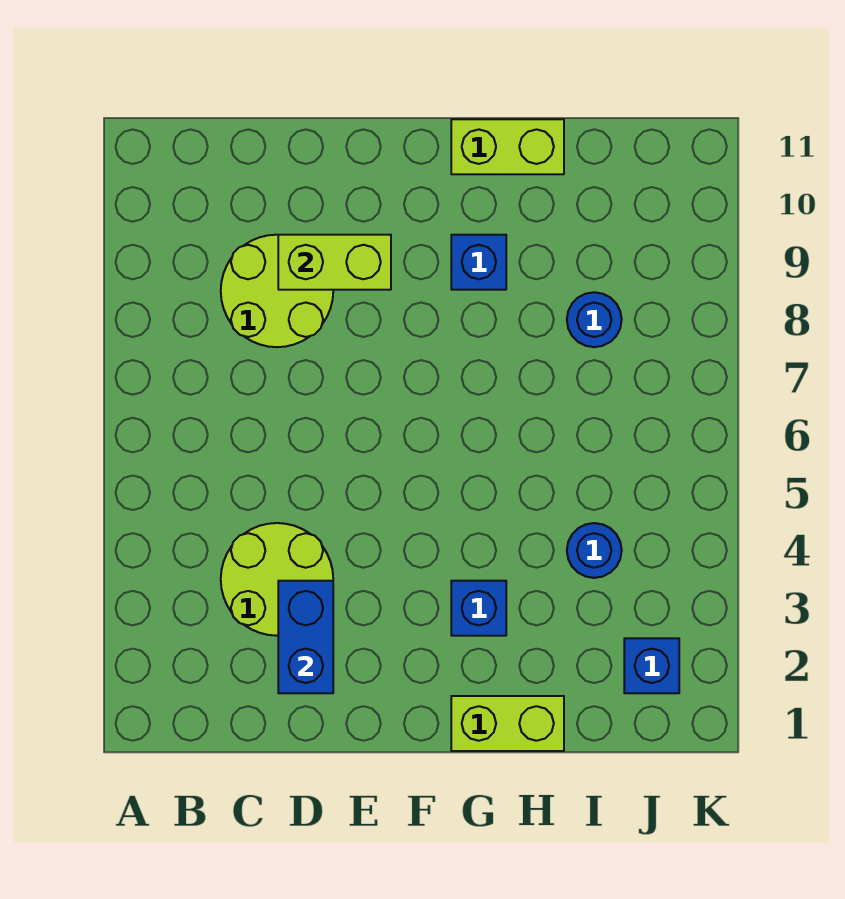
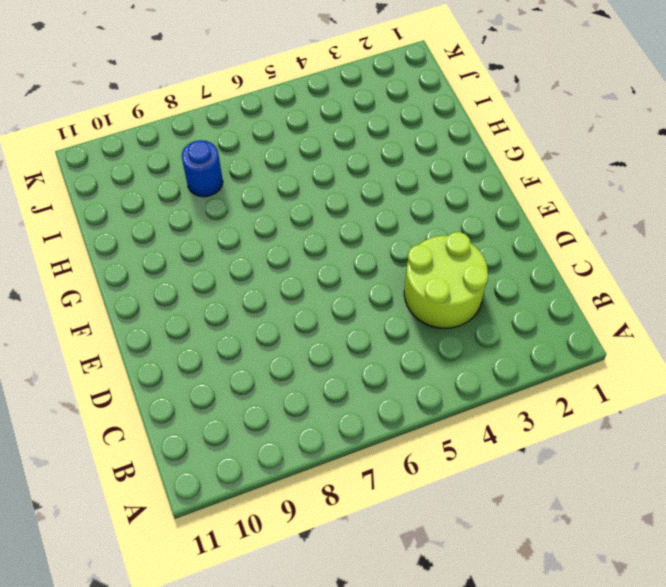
none -> lime 2x2 round brick [221,235,333,347]
none -> lime 1x2 brick [451,696,564,751]

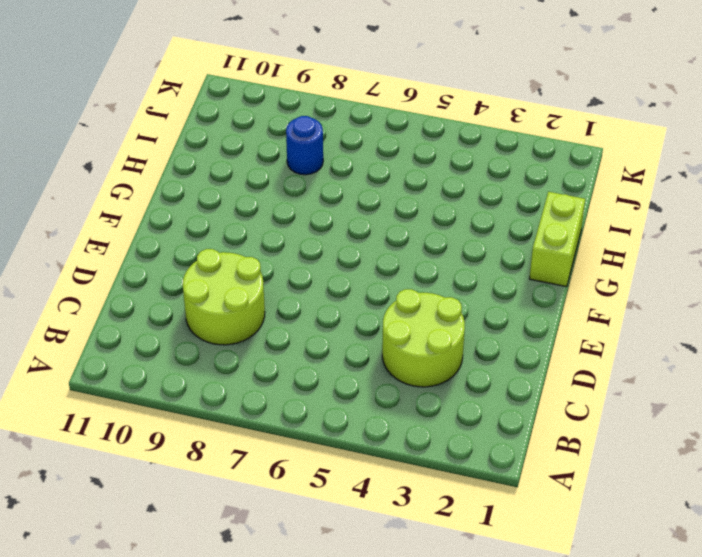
none -> blue 1x1 brick [451,581,506,636]
none -> blue 1x1 brick [451,235,506,290]

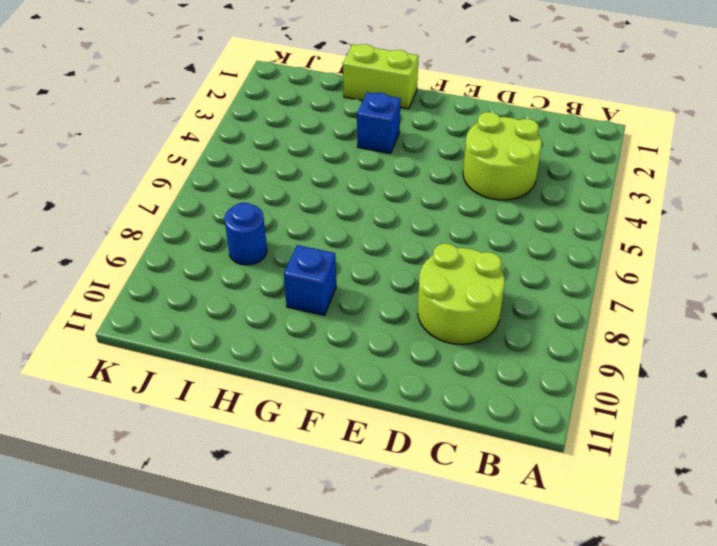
none -> lime 1x2 brick [451,119,564,174]
none -> blue 1x1 round brick [567,523,622,578]

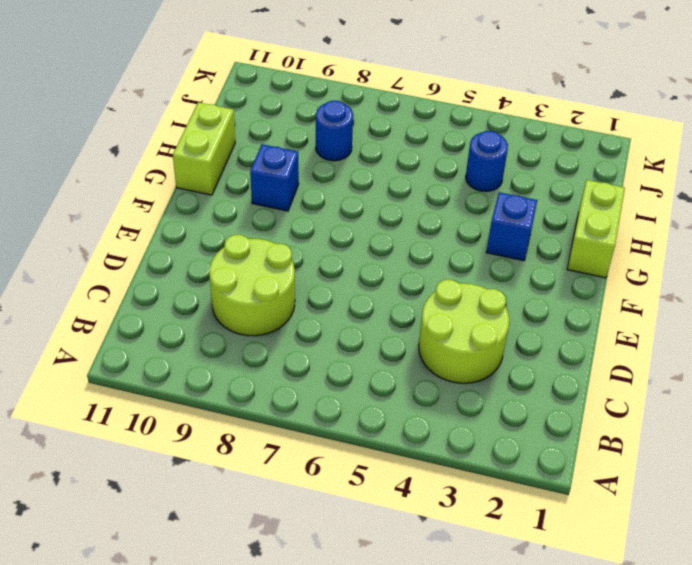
none -> blue 1x1 brick [624,638,679,693]
none -> blue 1x2 brick [278,581,333,693]

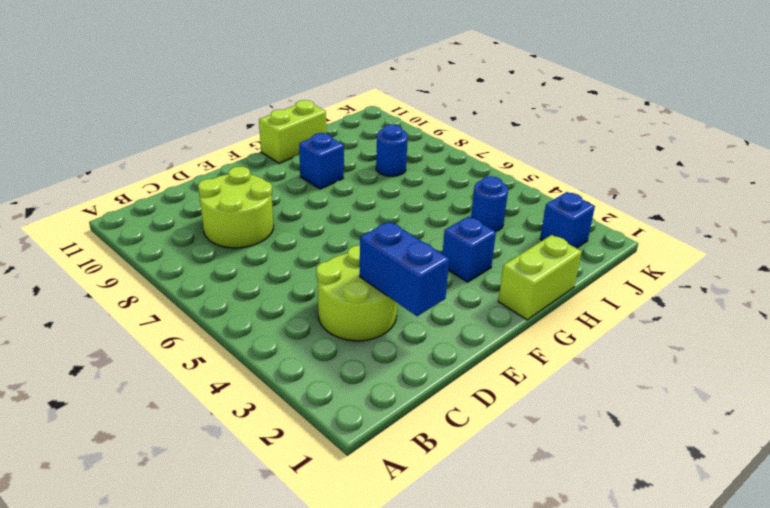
none -> lime 1x2 brick [278,235,391,290]

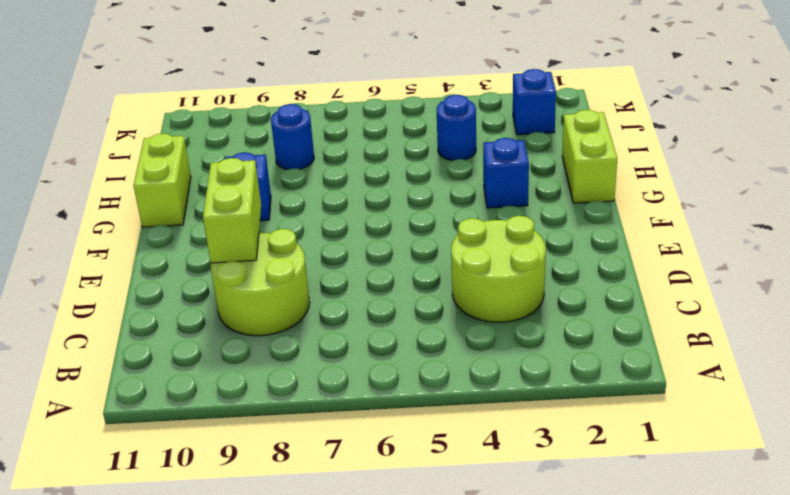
none -> blue 1x2 brick [278,581,333,693]

